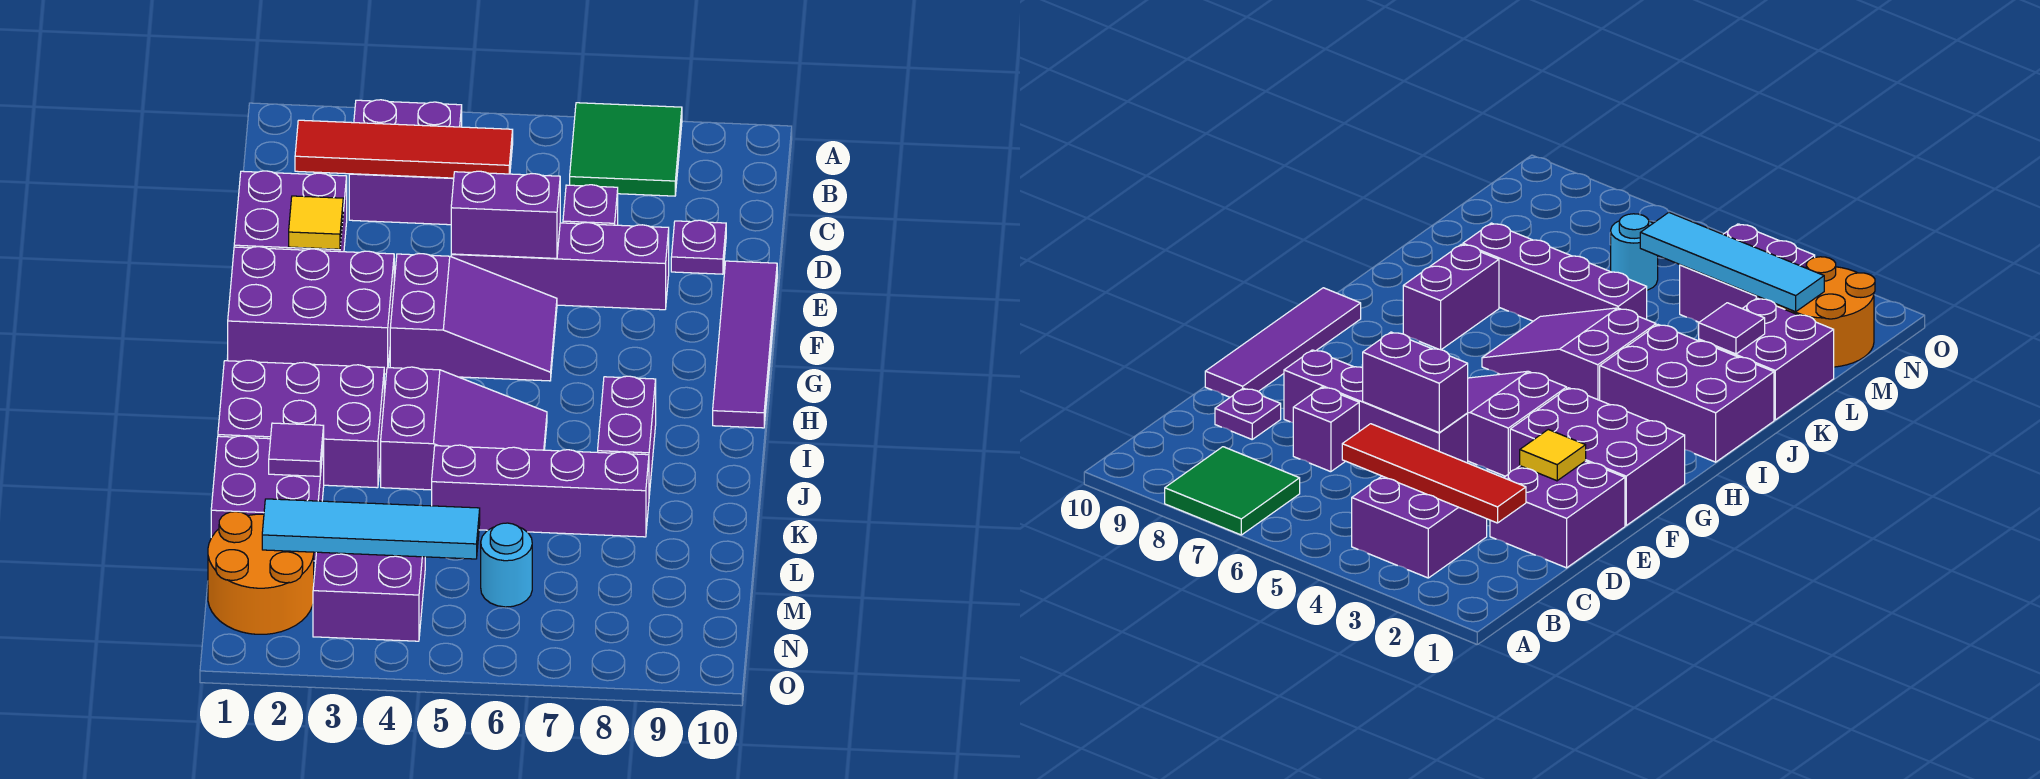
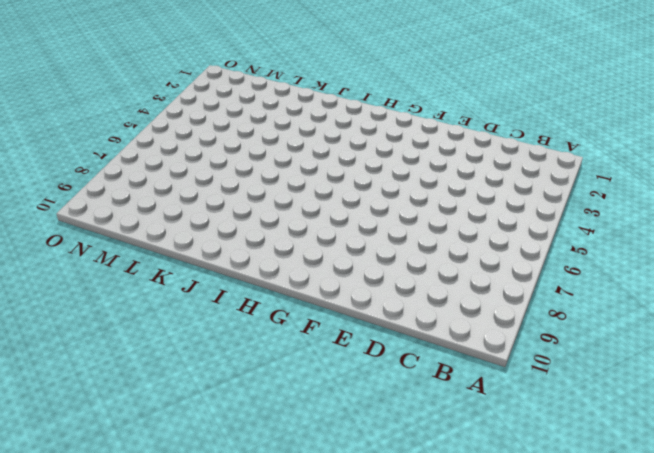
none -> green 2x2 tile [570,103,682,196]
none -> purple 2x2 brick [349,100,462,225]
none -> purple 2x2 brick [234,171,347,252]

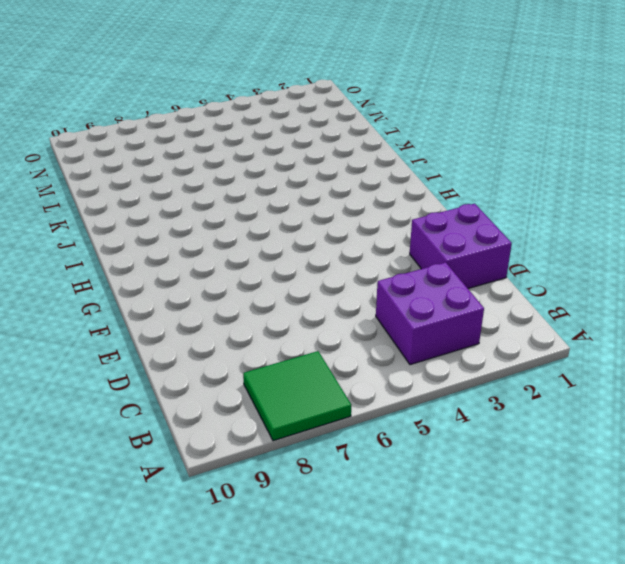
none -> purple 1x1 brick [563,185,618,225]
none -> purple 1x1 plate [671,220,726,274]
none -> purple 1x4 brick [451,223,669,310]

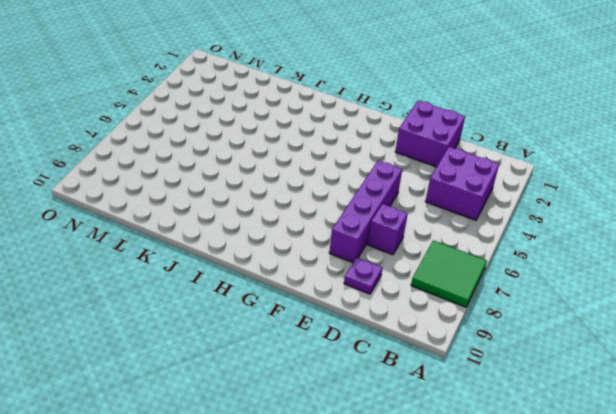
none -> purple 1x4 tile [713,261,777,428]
none -> purple 2x3 brick [228,247,394,374]
none -> purple 2x3 slope [390,254,557,381]

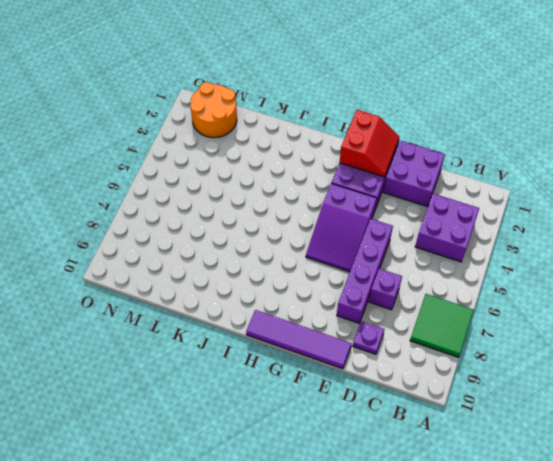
red 2x2 slope [340,110,399,177] -> none
none -> purple 2x3 brick [218,360,384,488]
none -> purple 2x3 slope [381,367,547,490]
none -> purple 1x2 brick [598,376,656,495]

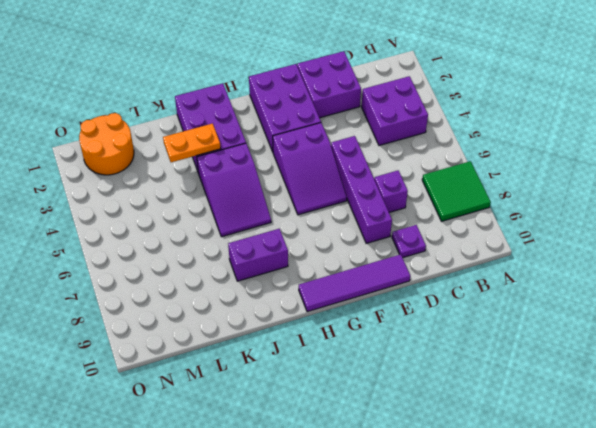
orange 1x2 plate [163,124,221,162] -> none
none -> purple 2x2 brick [211,436,324,561]
none -> purple 1x4 brick [432,445,649,537]
none -> purple 2x2 brick [313,552,425,641]

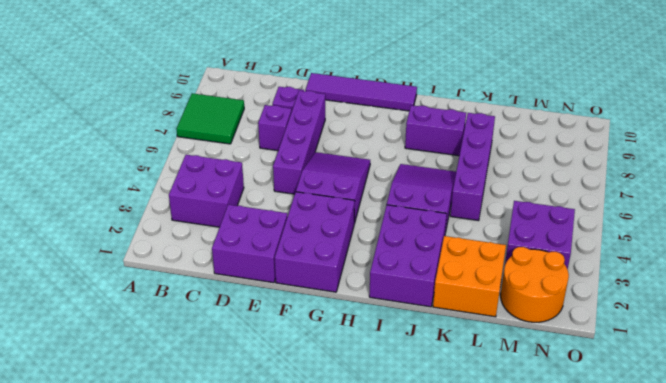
orange 2x2 brick [433,236,506,317] -> purple 2x2 brick [211,436,324,561]
none -> cyan 1x1 round brick [481,523,532,607]
none -> red 1x4 tile [295,120,513,178]
none -> yellow 1x1 tile [289,196,343,249]

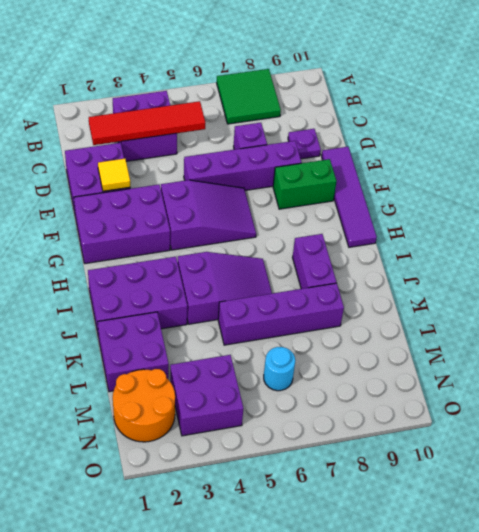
green 1x2 brick [273,159,336,209] -> none
none -> purple 1x2 brick [451,171,560,258]
none -> purple 1x1 tile [269,423,324,476]
none -> cyan 1x4 tile [262,499,480,559]

